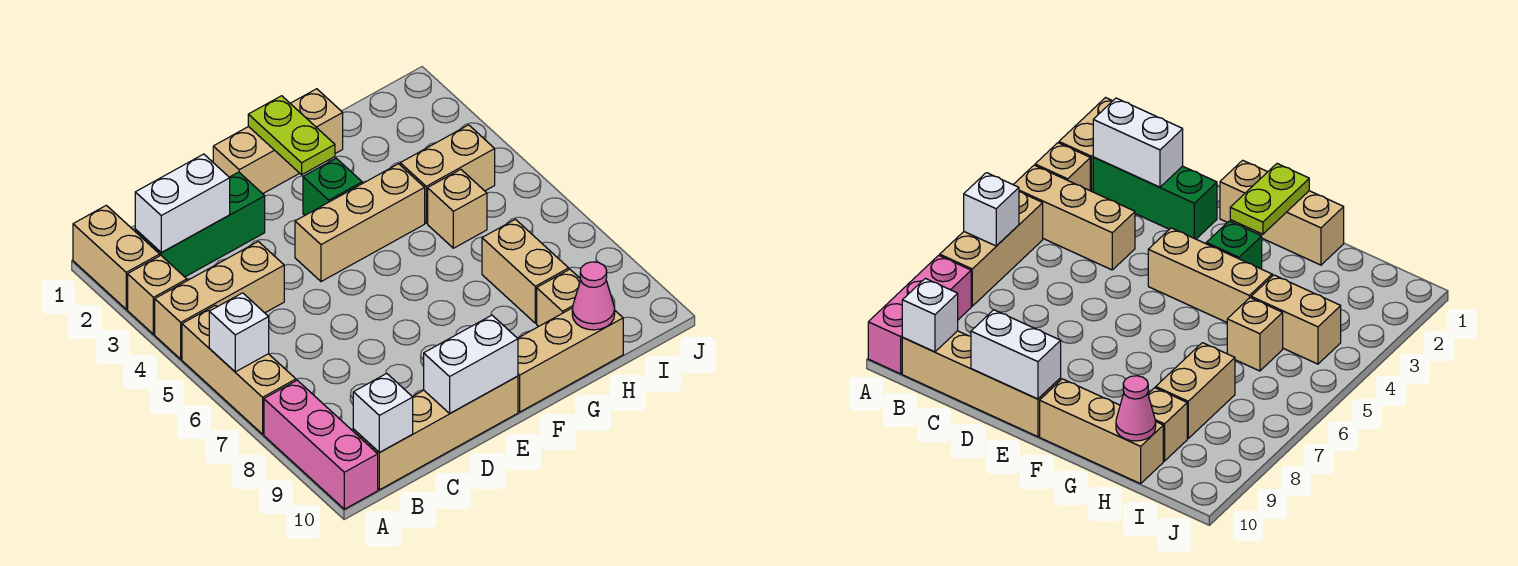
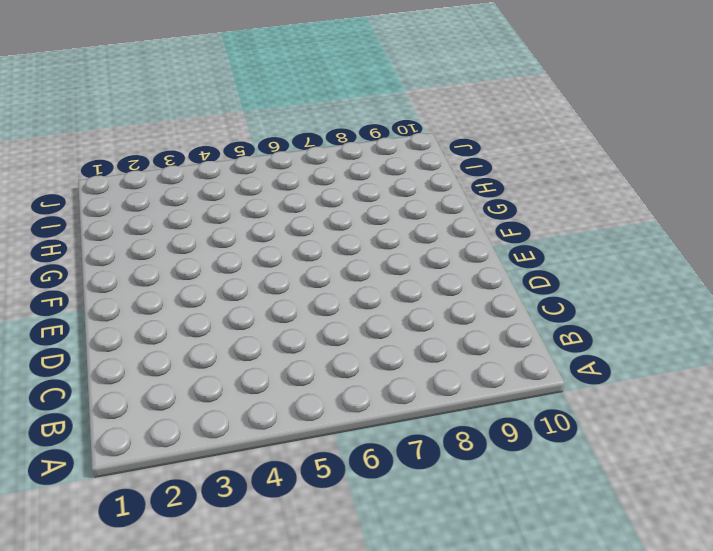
none -> tan 1x2 brick [73,205,160,309]
none -> tan 1x1 brick [128,255,187,334]
none -> tan 1x3 brick [155,242,284,359]

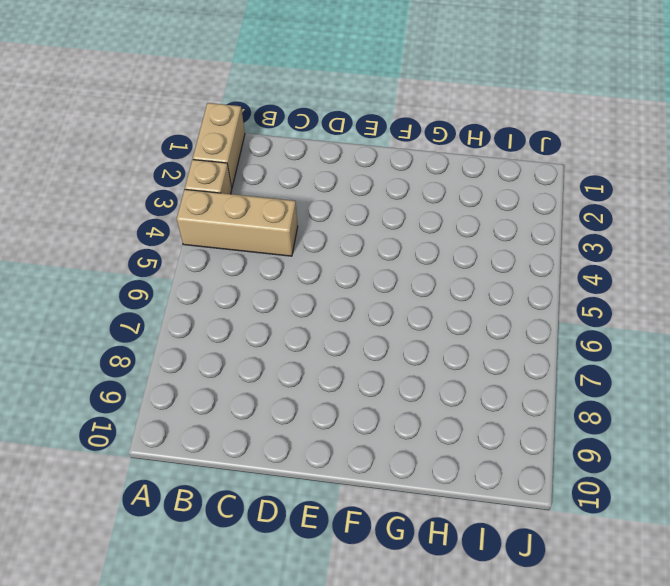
none -> tan 1x3 brick [182,305,296,434]
none -> pink 1x3 brick [264,380,378,509]
none -> green 1x3 brick [135,172,265,277]

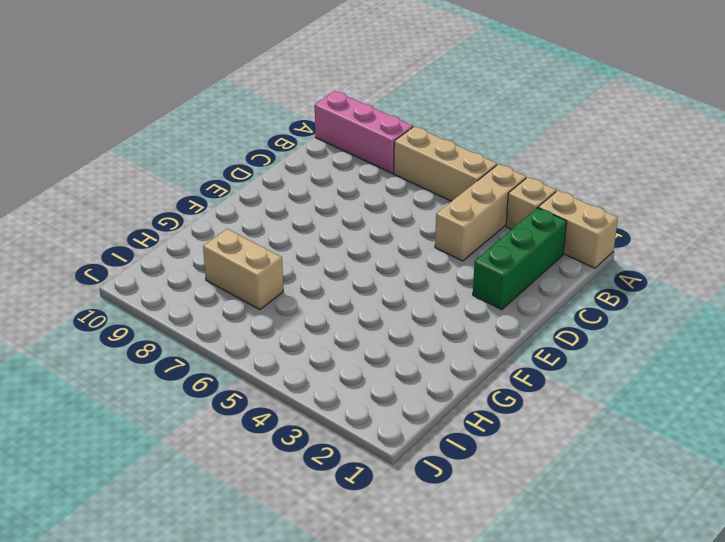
none -> tan 1x4 brick [353,376,518,490]
none -> tan 1x3 brick [213,89,343,194]
none -> tan 1x3 brick [295,164,425,282]

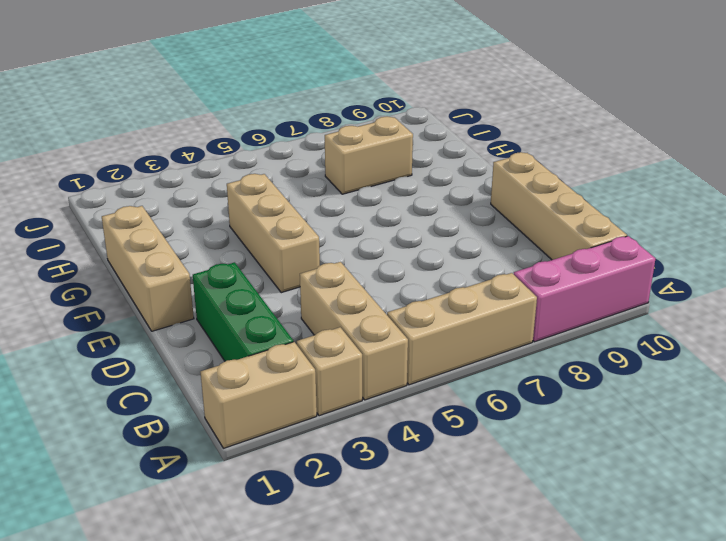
none -> green 1x1 brick [303,158,362,215]
none -> tan 1x3 brick [518,308,623,412]
none -> tan 1x2 brick [400,125,495,223]

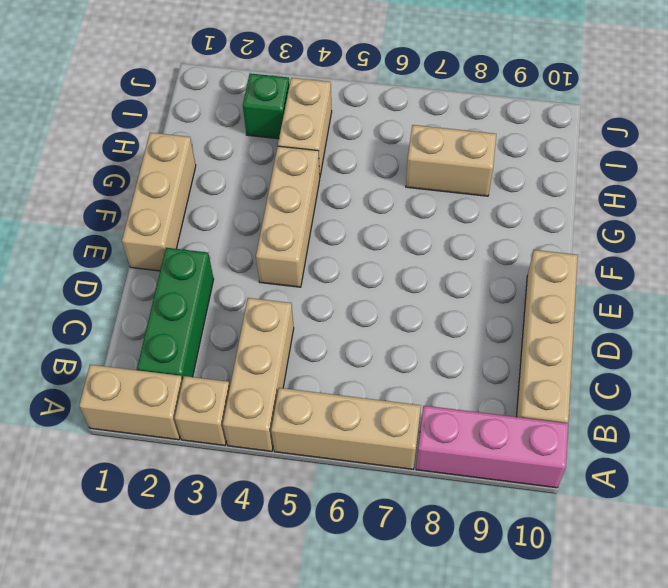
green 1x1 brick [243,73,290,139] -> green 1x1 brick moved to [303,158,362,215]
none -> tan 1x3 brick [518,308,623,412]
none -> tan 1x1 brick [428,169,487,248]
none -> tan 1x1 brick [537,269,580,326]

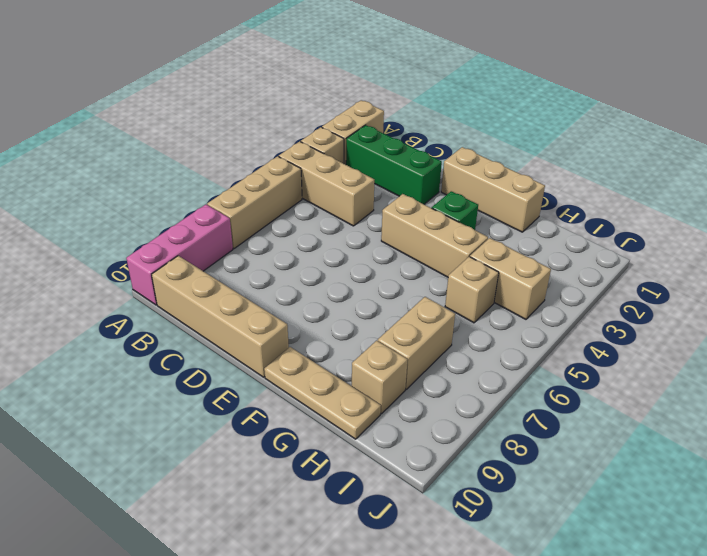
tan 1x3 plate [264,347,381,439] -> tan 1x3 brick [518,308,623,412]
none -> white 1x1 brick [209,293,269,372]
none -> white 1x2 brick [135,154,230,253]
none -> white 1x1 brick [353,373,413,453]

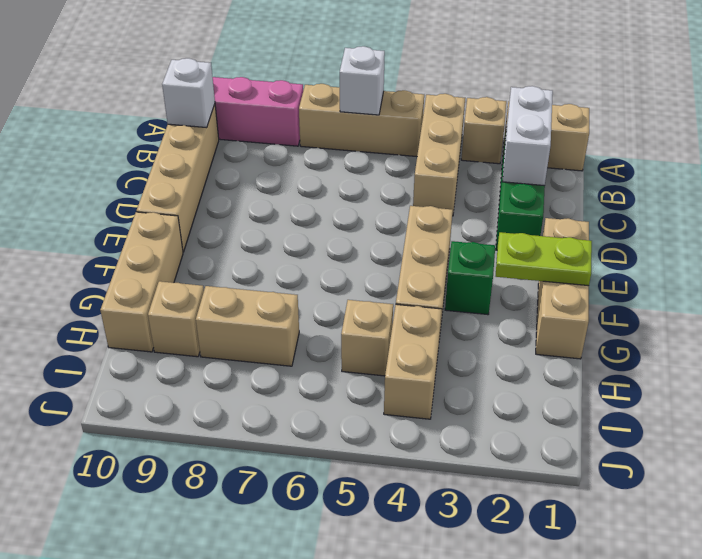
none -> white 1x2 brick [424,315,518,413]
none -> pink 1x1 cone [572,262,615,330]

